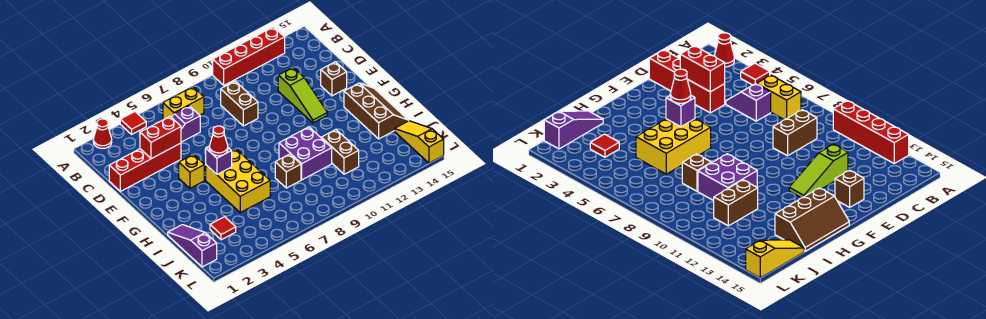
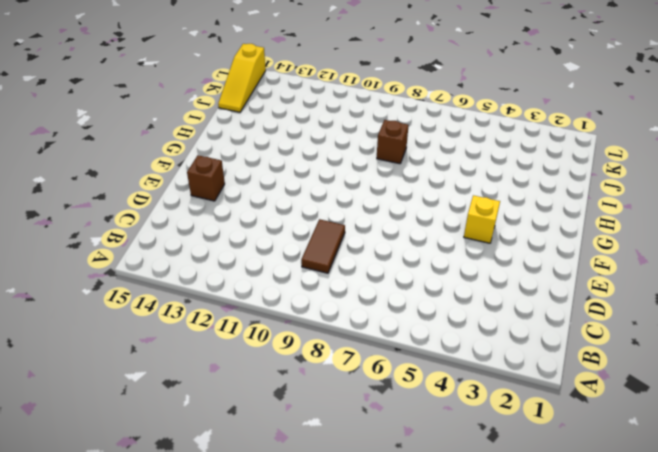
brown 1x2 tile [301,219,345,273] -> brown 1x2 brick [221,81,258,126]
none -> red 1x1 cone [93,119,112,149]
none -> red 1x1 tile [120,112,146,134]
none -> red 1x4 brick [213,27,285,85]

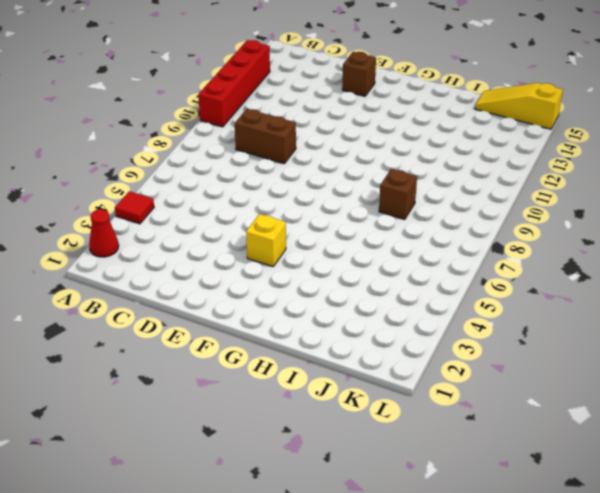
none -> yellow 1x2 brick [163,87,204,120]
none -> purple 1x2 slope [171,106,200,142]
none -> red 1x4 brick [109,143,181,191]

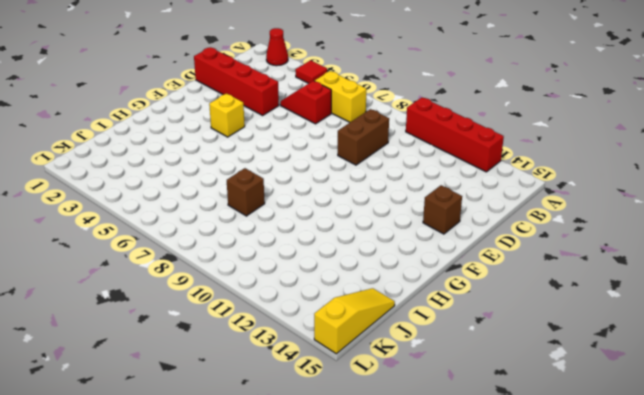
red 1x2 slope [280,81,331,124] -> purple 1x2 slope [171,106,200,142]
none -> lime 1x3 slope [278,67,327,123]
none -> yellow 2x3 brick [206,149,270,213]
none -> brown 2x3 slope [344,83,409,139]

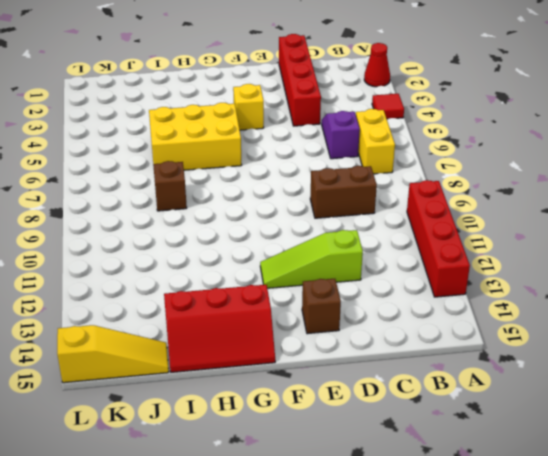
red 2x3 slope [164,285,275,372] -> brown 2x3 slope [344,83,409,139]
none -> purple 2x2 brick [279,127,332,180]
none -> purple 1x3 slope [168,225,217,267]
none -> brown 1x2 brick [321,129,359,174]

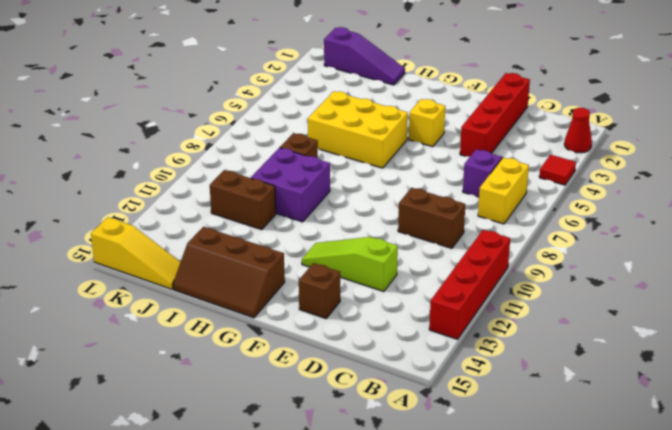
none -> red 1x1 tile [210,217,236,240]
none -> red 1x2 brick [140,116,181,159]
none -> purple 1x1 brick [206,146,232,174]

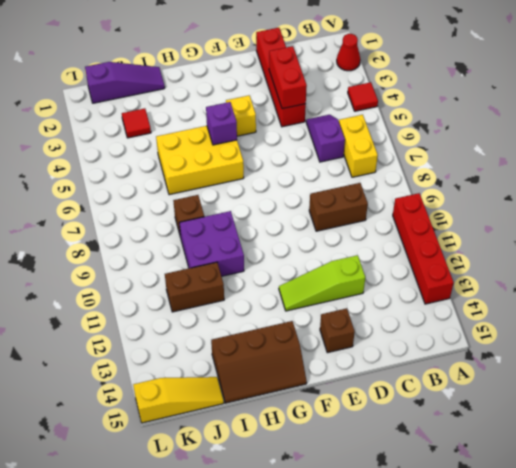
none -> red 1x1 cone [209,126,228,156]

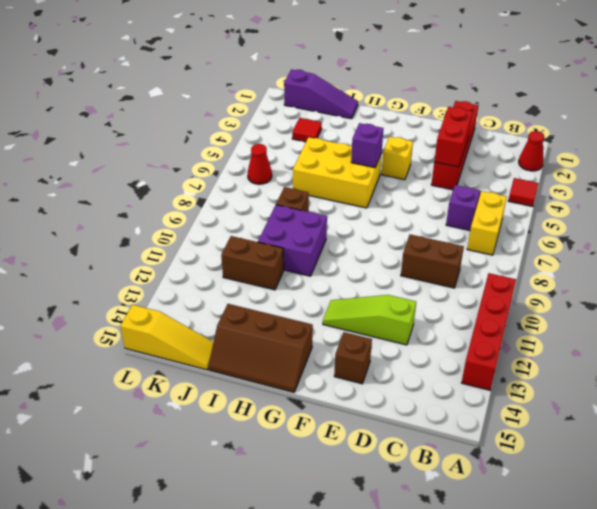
red 1x1 cone [248,144,272,184] -> red 1x1 cone moved to [209,126,228,156]

